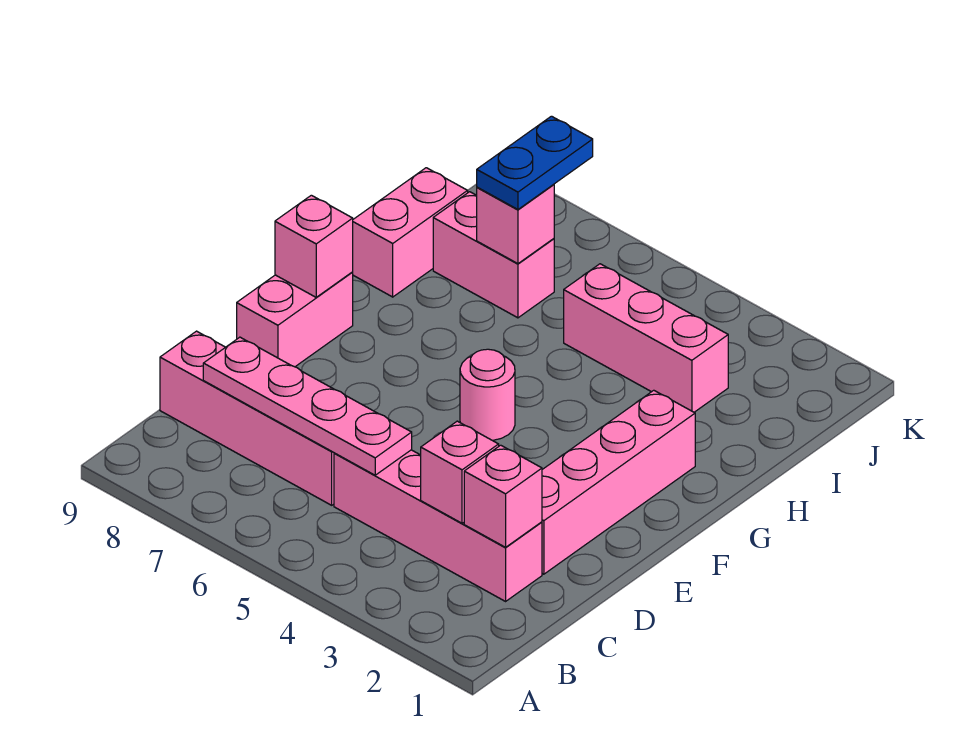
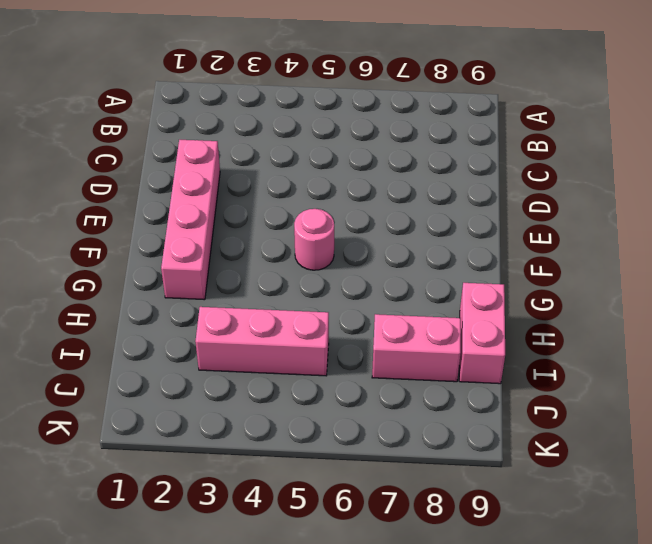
none -> pink 1x4 brick [334,450,542,601]
none -> pink 1x4 brick [160,331,334,505]
none -> pink 1x2 brick [237,272,353,367]

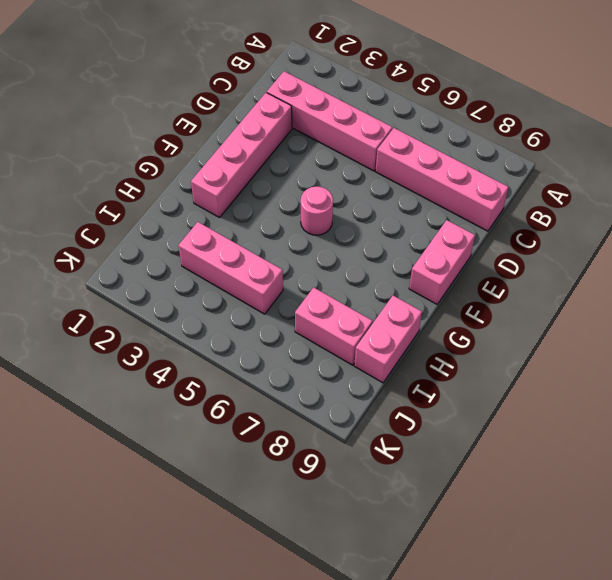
none -> pink 1x1 brick [464,445,542,547]
none -> pink 1x1 brick [421,421,499,523]
none -> pink 1x4 plate [203,337,412,475]

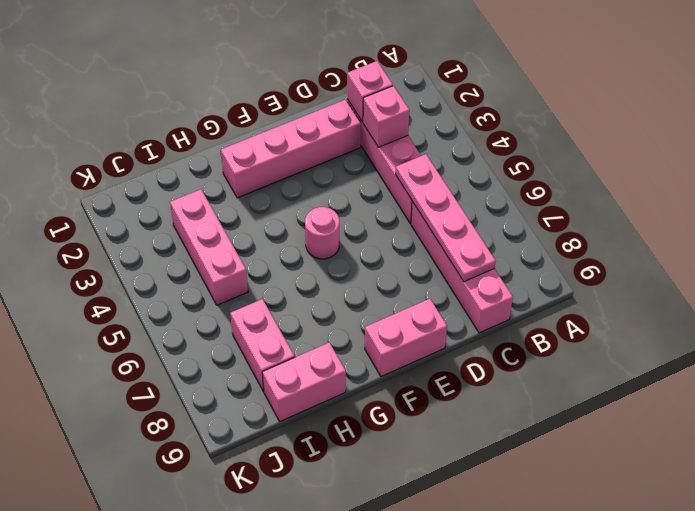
none -> pink 1x1 brick [275,195,353,297]
none -> pink 1x1 brick [477,184,554,264]
none -> blue 1x2 plate [477,116,593,209]

